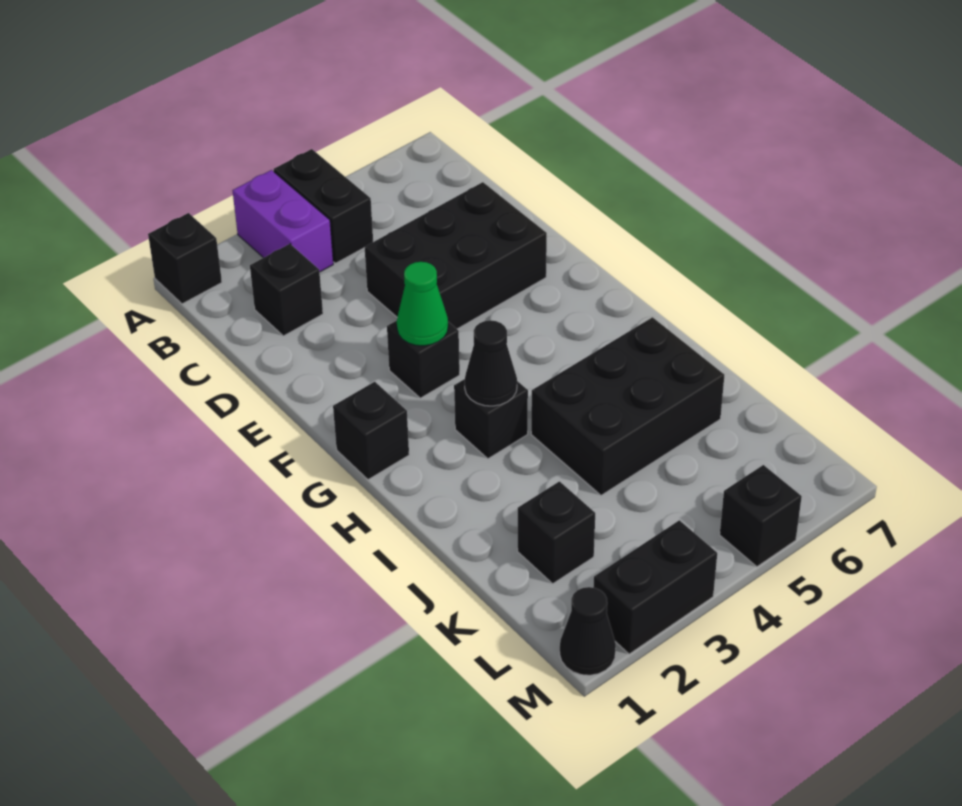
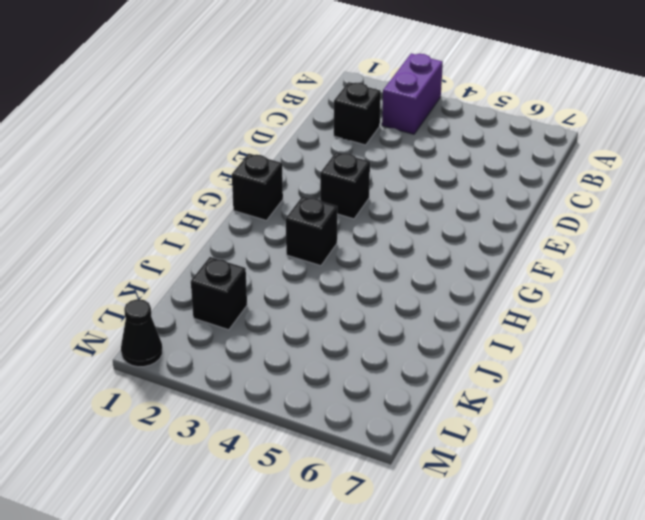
none -> black 1x1 brick [148,213,222,304]
none -> black 1x2 brick [274,149,373,263]
none -> black 2x3 brick [365,182,547,329]

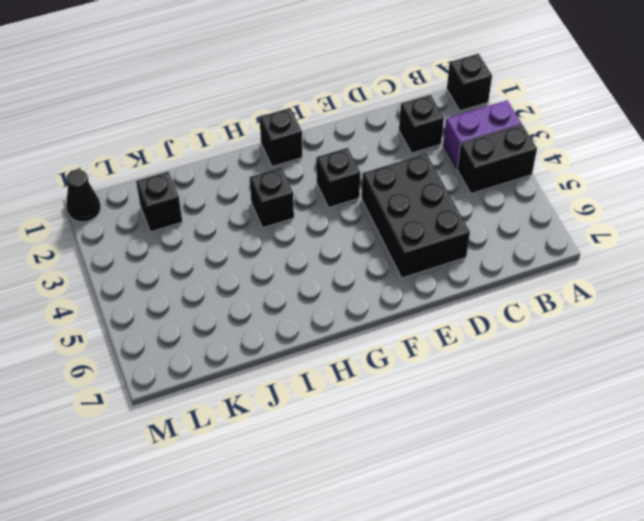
none -> black 2x3 brick [531,317,724,495]
none -> black 1x2 brick [593,520,717,654]
none -> black 1x1 brick [720,465,802,567]

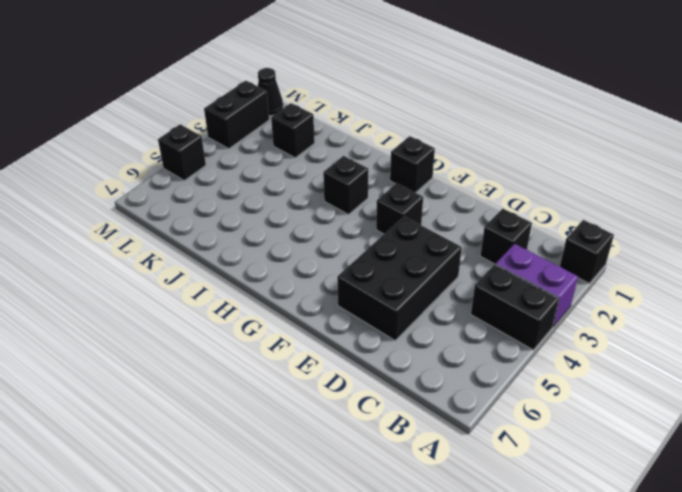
none -> black 2x3 brick [531,317,724,495]
none -> green 1x1 cone [397,262,448,346]
none -> black 1x1 cone [465,320,517,406]

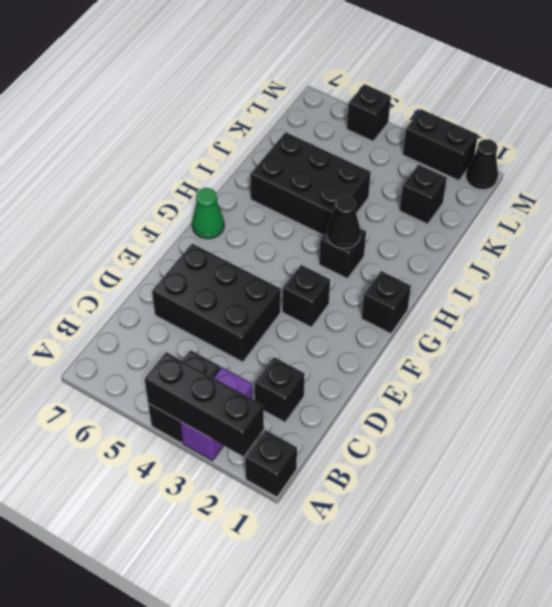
black 1x3 brick [145,352,264,456] -> none
green 1x1 cone [192,188,224,239] -> green 1x1 cone moved to [397,262,448,346]

